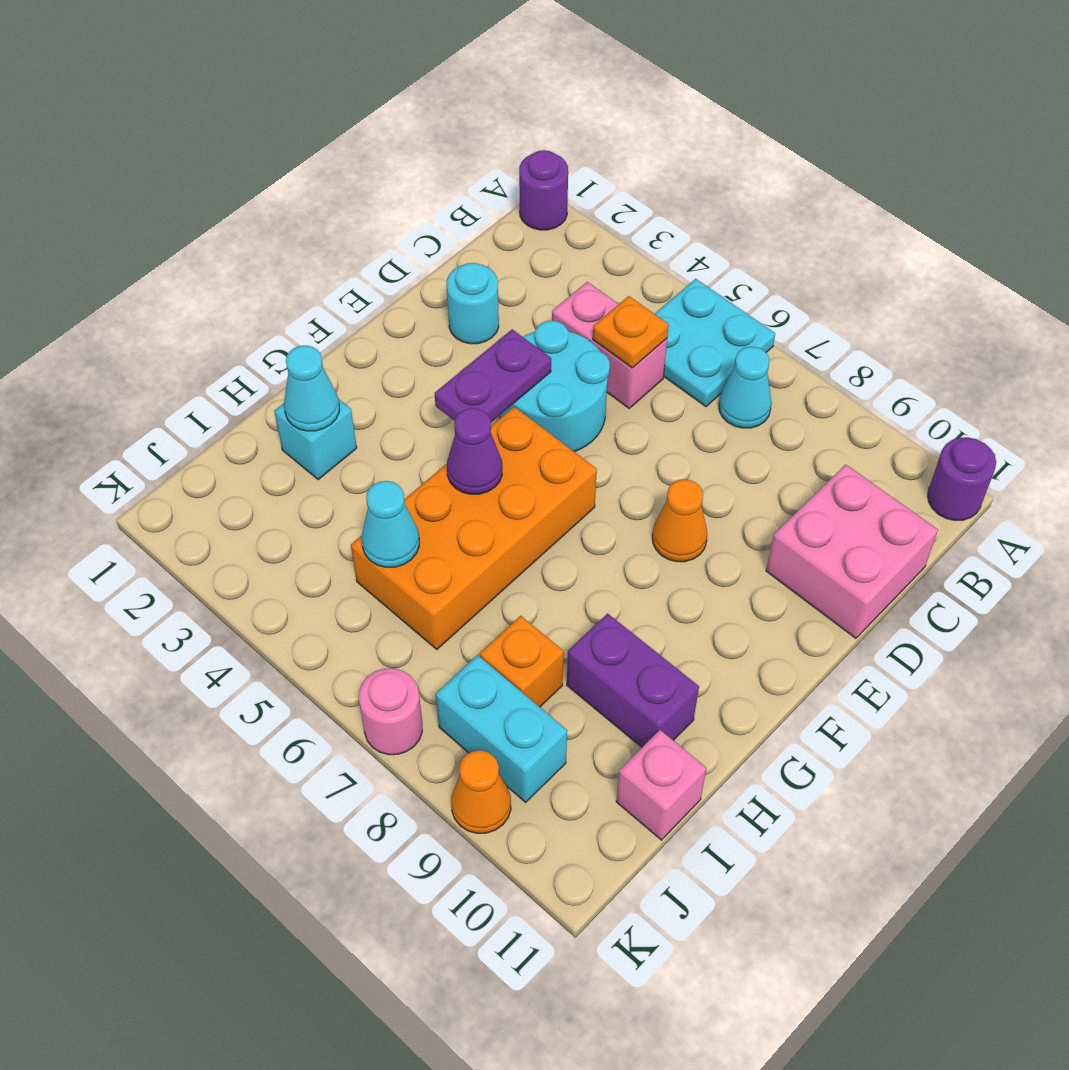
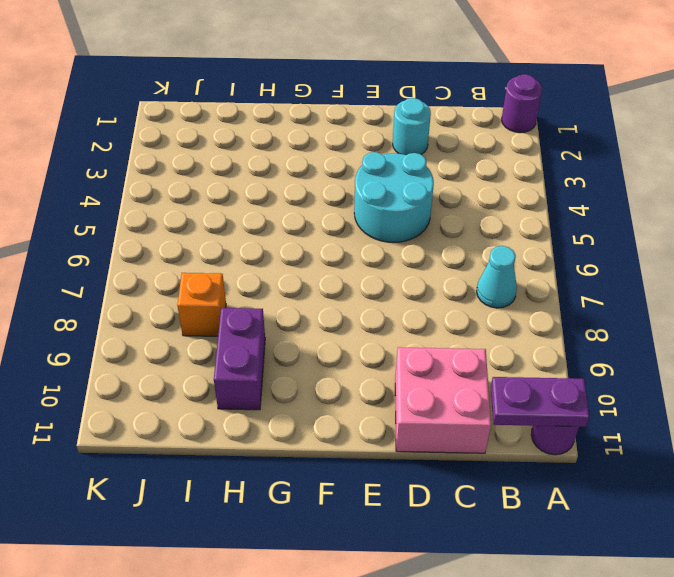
purple 1x2 plate [491,377,589,427] -> purple 1x2 plate moved to [435,329,551,422]
none -> cyan 2x2 plate [655,279,775,406]
none -> pink 1x2 brick [552,282,667,408]
none -> orange 1x1 cone [652,479,707,562]

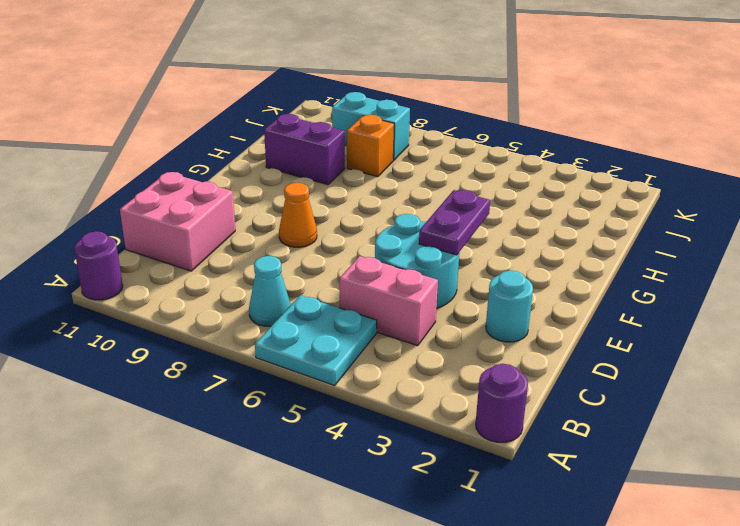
none -> orange 2x4 brick [351,407,597,649]
none -> cyan 1x1 brick [274,400,357,480]
none -> pink 1x1 brick [616,730,707,840]

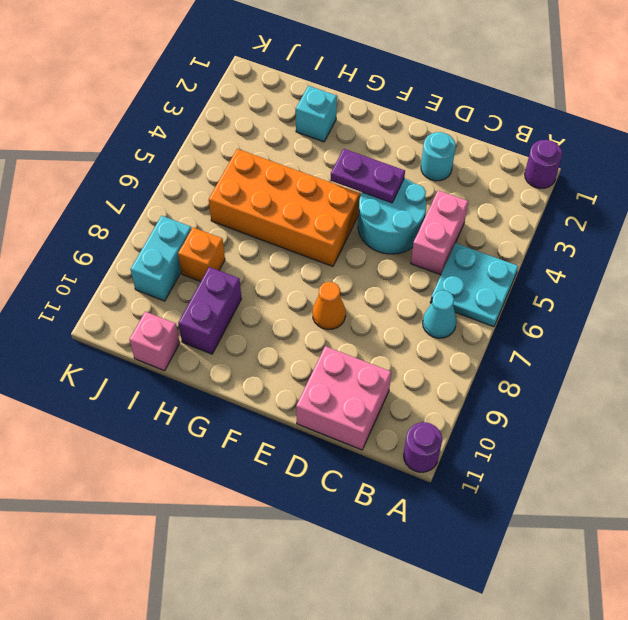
none -> pink 1x1 round brick [359,668,422,755]
none -> orange 1x1 cone [451,750,511,833]
none -> orange 1x1 plate [593,296,669,368]

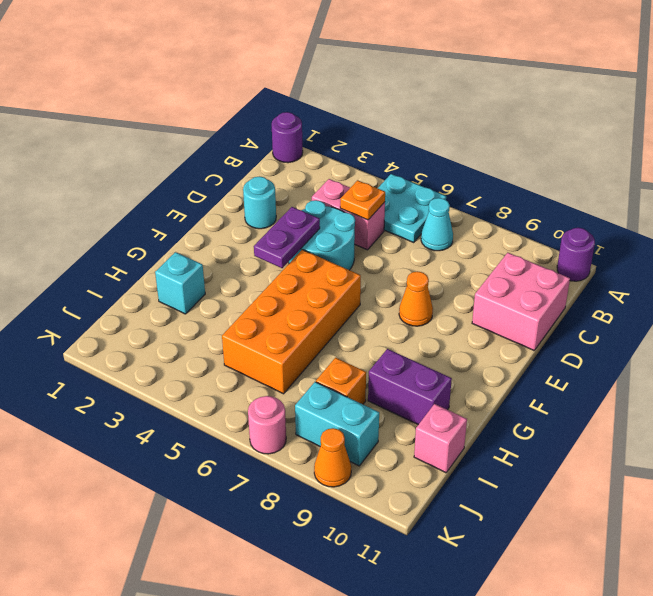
none -> purple 1x1 cone [447,408,502,494]
none -> cyan 1x1 cone [284,345,339,431]
none -> cyan 1x1 cone [362,481,419,567]

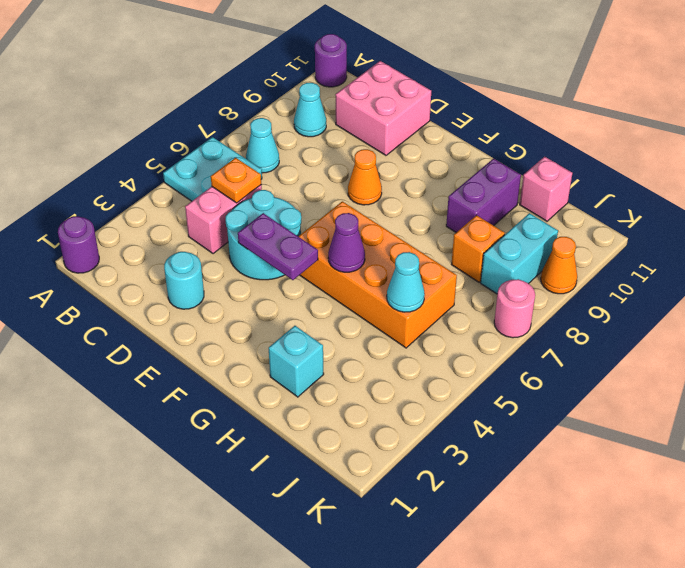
cyan 1x1 cone [294,83,326,137] -> cyan 1x1 cone moved to [284,345,339,431]

